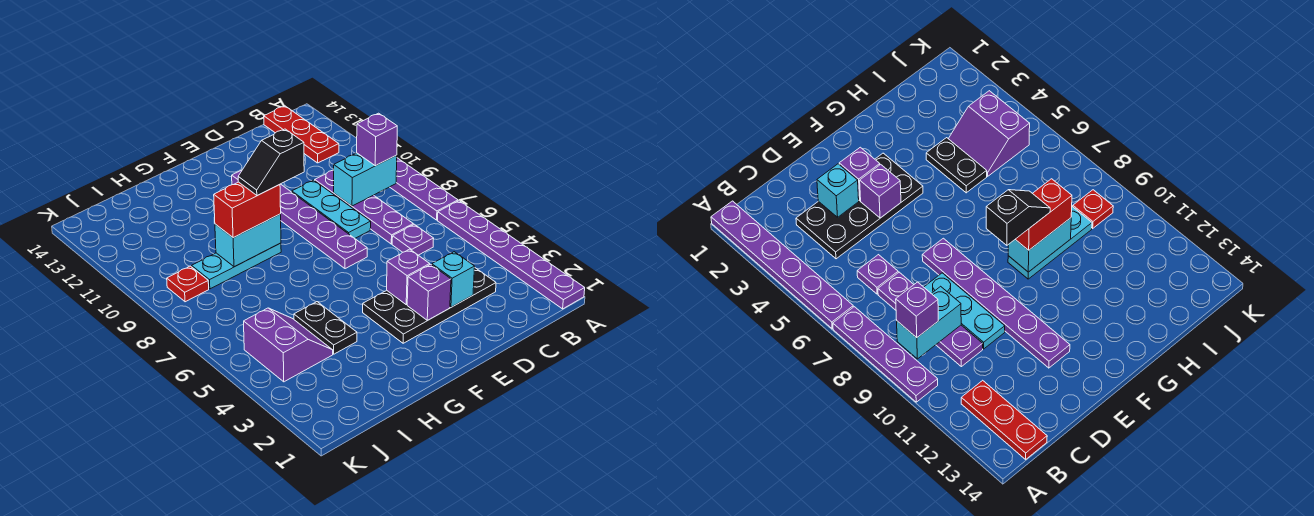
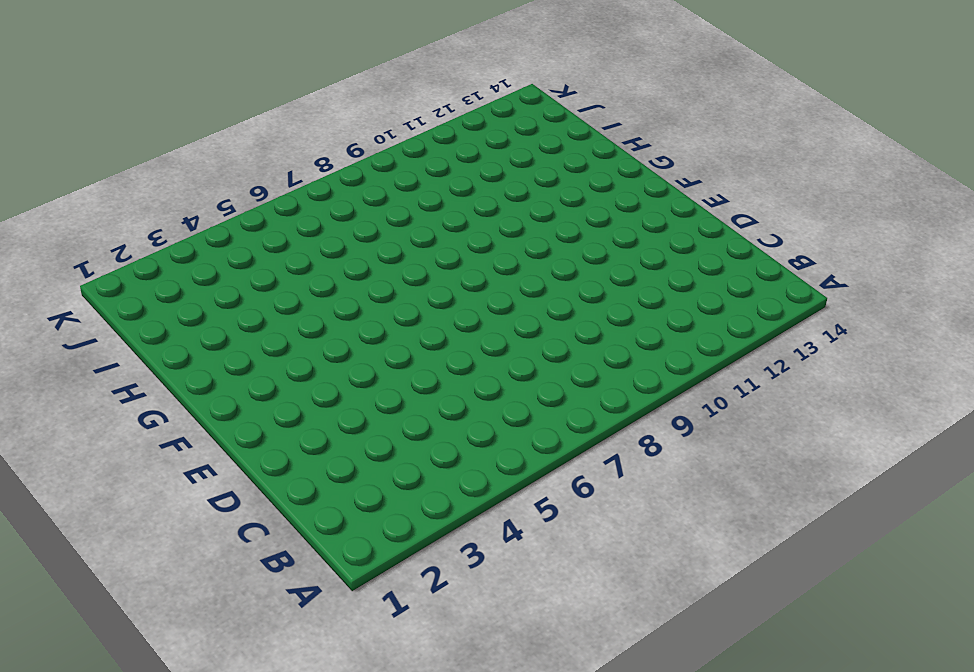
none -> purple 1x6 plate [438,201,585,309]
none -> purple 1x4 plate [390,158,458,220]
none -> red 1x3 plate [264,106,339,163]

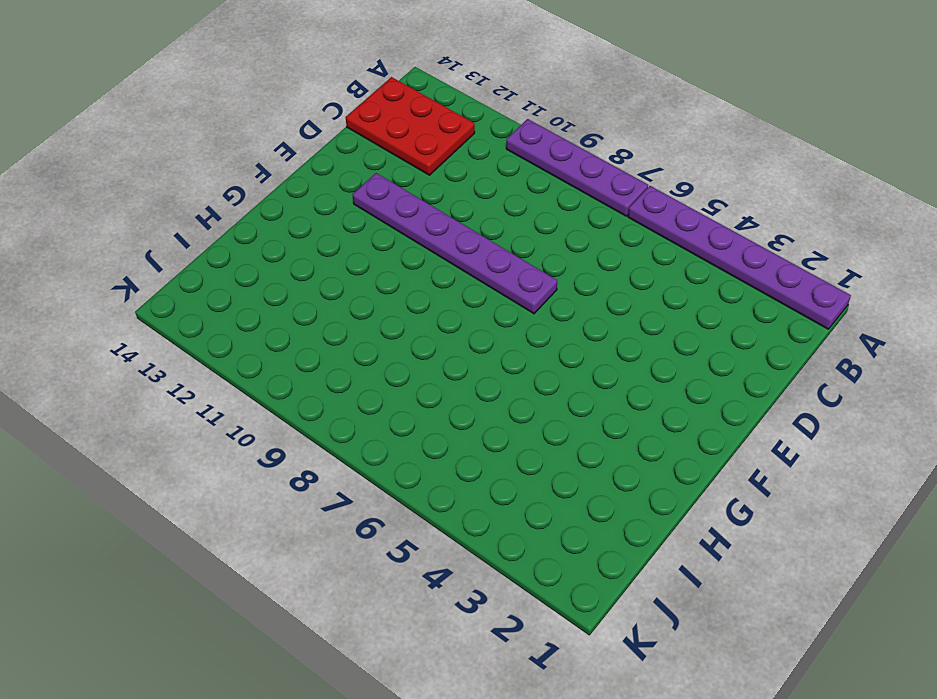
red 2x3 plate [345,77,475,175] -> red 1x3 plate [264,106,339,163]
none -> black 2x4 plate [363,268,496,343]
none -> purple 1x1 plate [392,224,434,255]
none -> purple 1x4 plate [315,170,413,244]

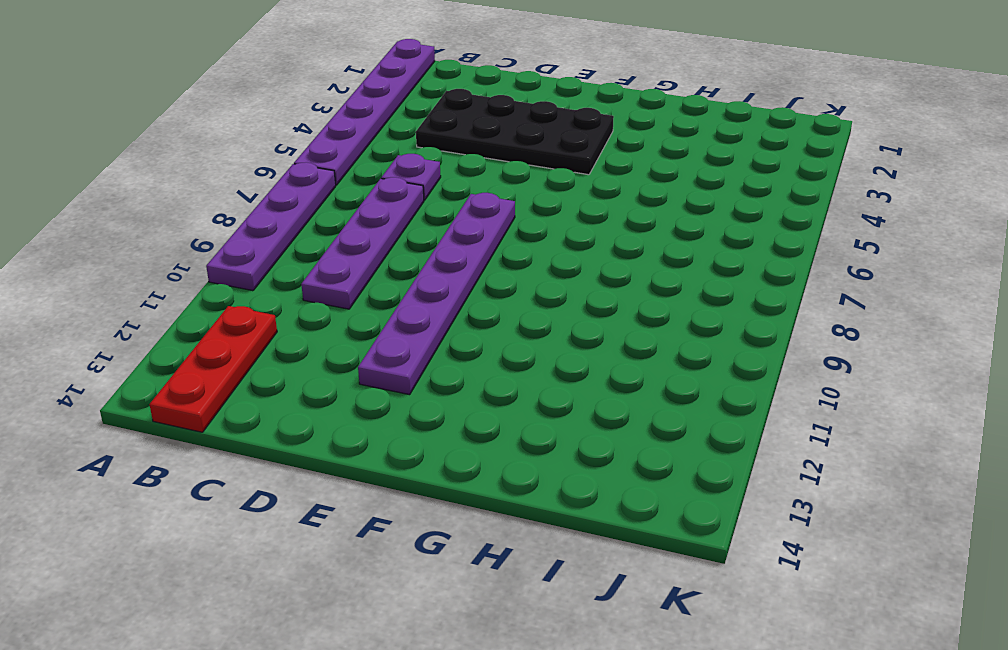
none -> cyan 1x3 plate [292,180,371,238]
none -> cyan 1x3 plate [192,243,281,289]
none -> black 1x2 plate [294,302,357,354]

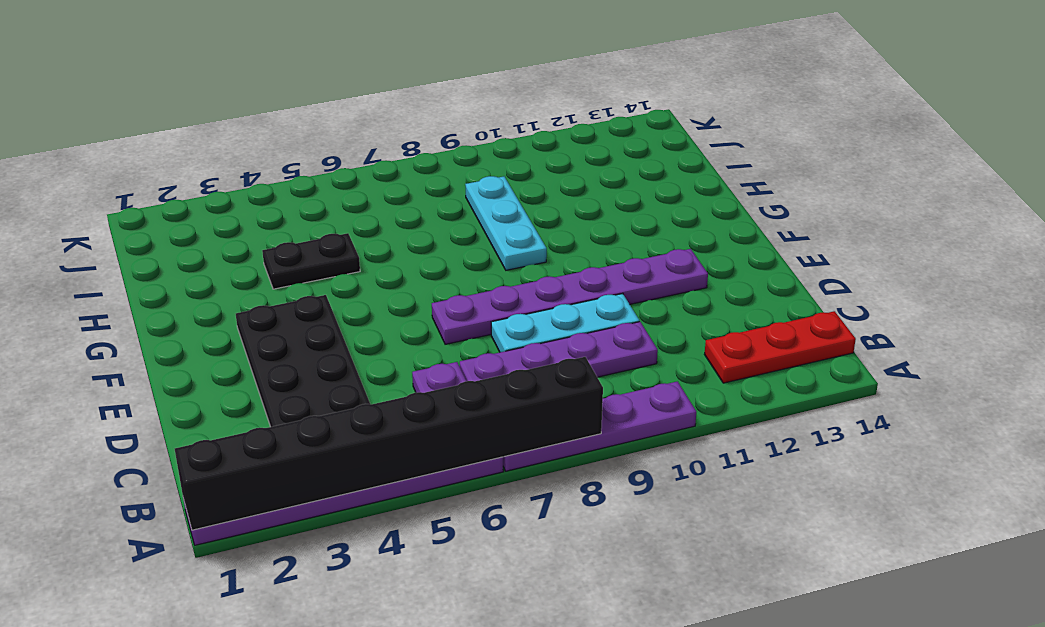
black 1x8 brick [175,357,603,530] -> none
none -> purple 2x2 slope [244,308,333,382]
none -> red 1x1 plate [167,266,209,302]
none -> cyan 1x2 brick [334,153,397,206]

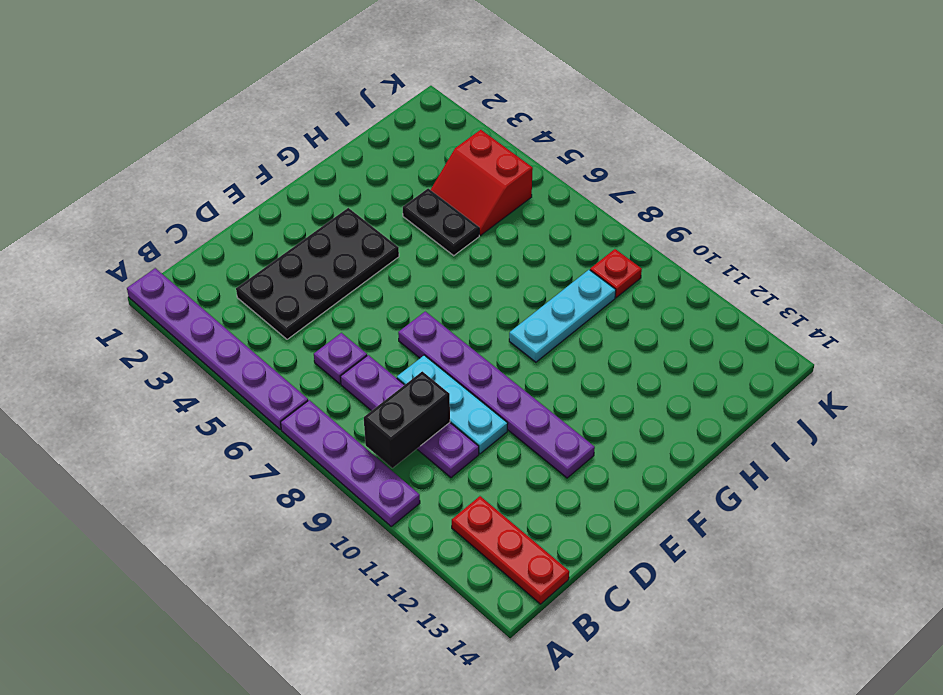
black 1x2 brick [364,371,450,468] -> cyan 1x2 brick [334,153,397,206]
red 2x2 slope [431,130,533,235] -> purple 2x2 slope [244,308,333,382]
none -> cyan 1x1 brick [432,252,475,307]
none -> purple 1x1 brick [407,264,451,321]
none -> purple 1x1 brick [387,249,430,305]

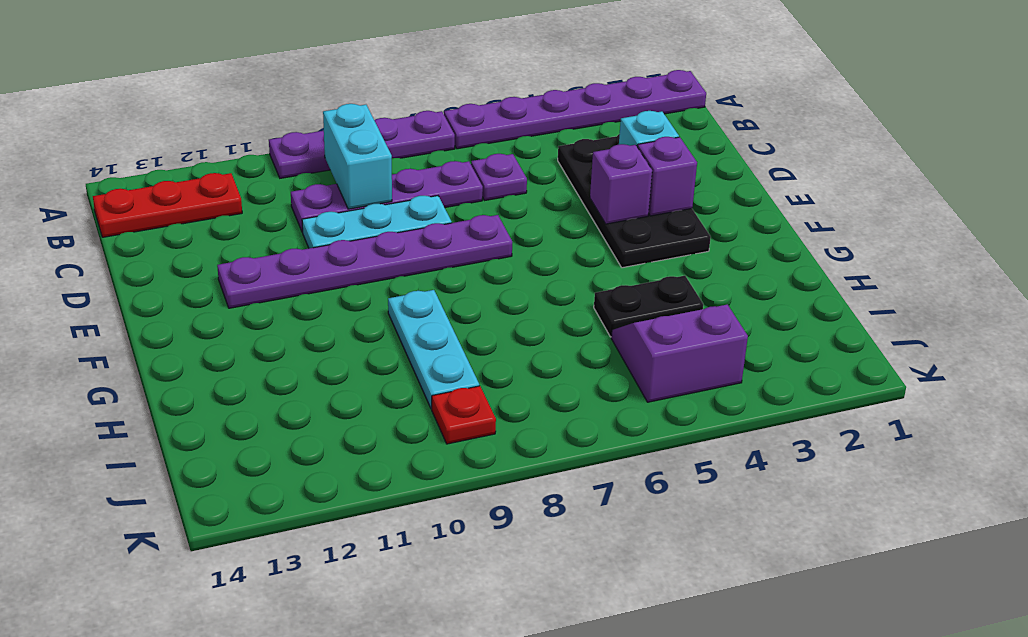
none -> cyan 1x2 brick [215,214,281,267]
none -> purple 1x1 brick [357,113,397,166]
none -> red 1x2 brick [214,182,281,238]

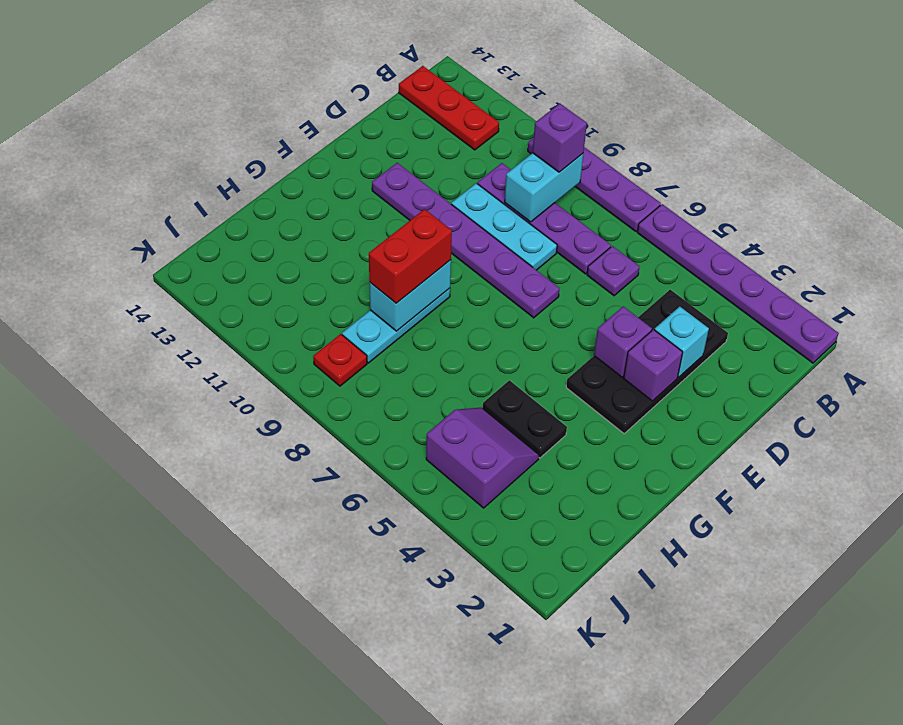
none -> black 1x2 slope [238,129,304,196]

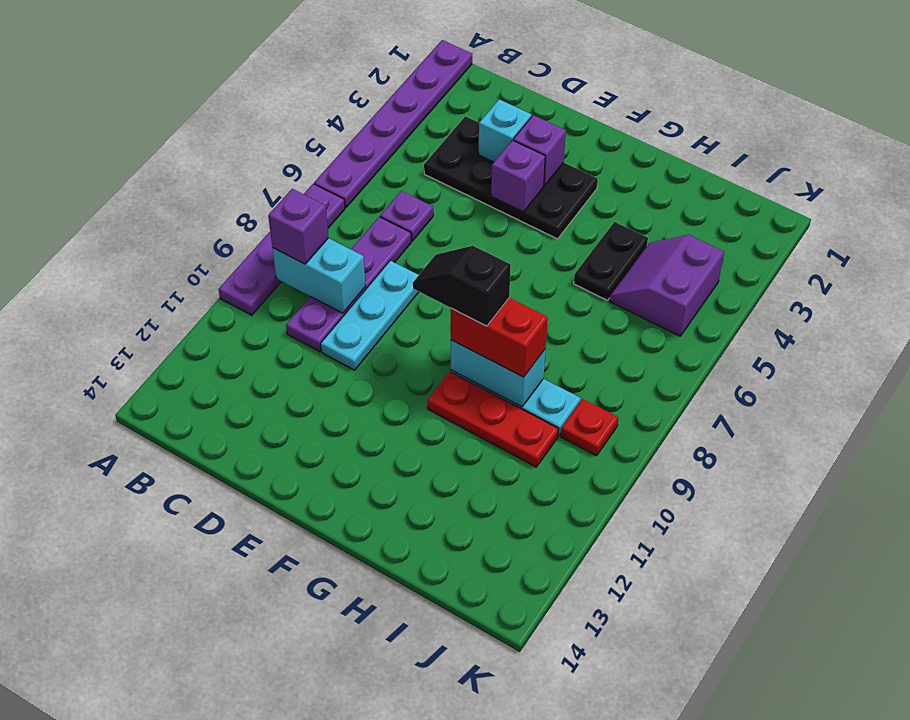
black 1x2 slope [413,246,511,326] -> black 1x2 slope turned to [238,129,304,196]
red 1x3 plate [427,372,559,467] -> red 1x3 plate turned to [264,106,339,163]
none -> purple 1x6 plate [232,170,367,269]

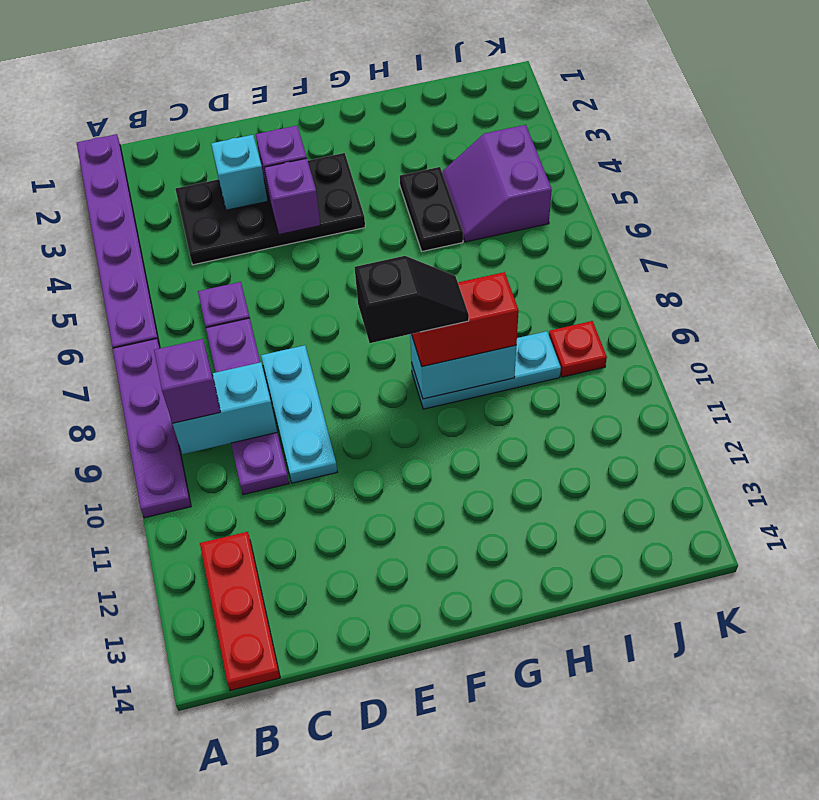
none -> purple 1x6 plate [232,170,367,269]

